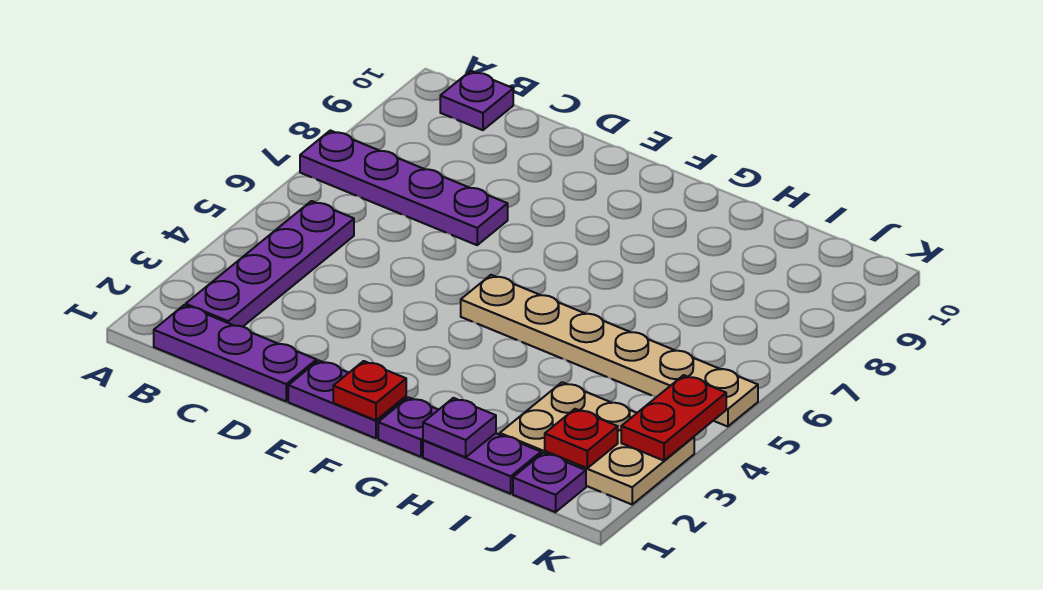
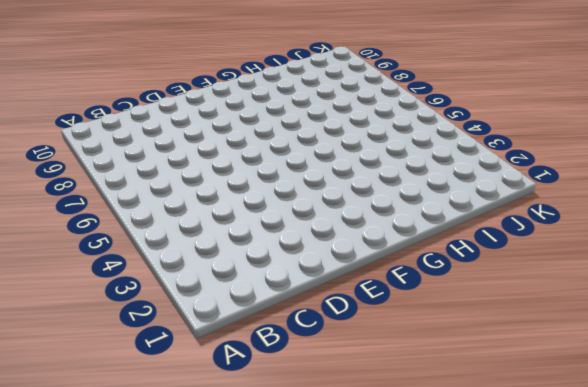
none -> purple 1x4 plate [300,130,508,245]
none -> purple 1x3 plate [154,305,317,401]
none -> purple 1x4 plate [186,201,354,327]

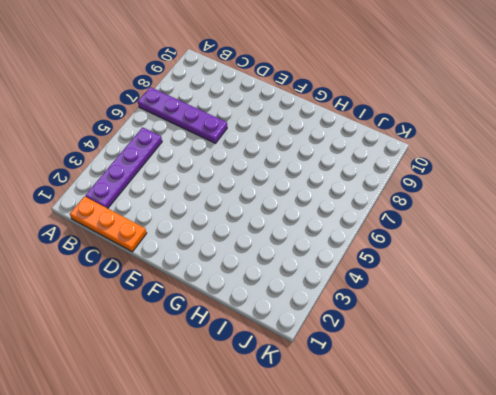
orange 1x3 plate [70,196,147,252] -> purple 1x3 plate [154,305,317,401]
none -> purple 1x1 plate [440,71,513,130]
none -> purple 1x2 plate [288,360,406,438]
none -> tan 1x6 plate [461,275,758,427]

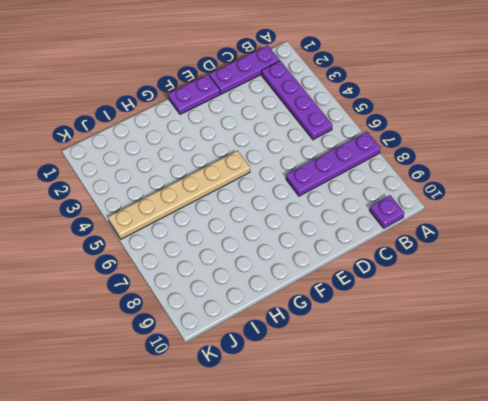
none -> purple 1x1 plate [378,397,438,457]
none -> purple 1x2 plate [423,433,541,494]
none -> tan 2x3 plate [500,382,694,504]

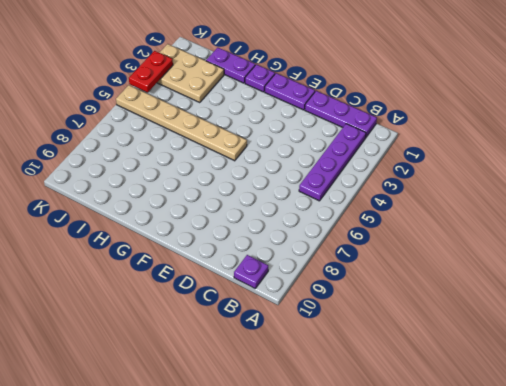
none -> purple 1x4 plate [300,130,508,245]
none -> purple 1x1 plate [513,453,586,512]
none -> red 1x1 plate [333,361,406,420]

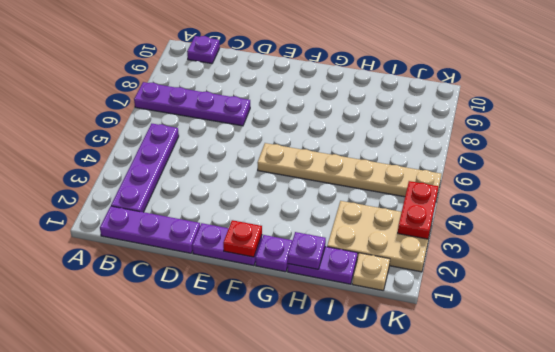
tan 1x1 plate [352,253,390,290] -> purple 1x1 plate [513,453,586,512]
none -> red 1x1 plate [545,409,618,468]

